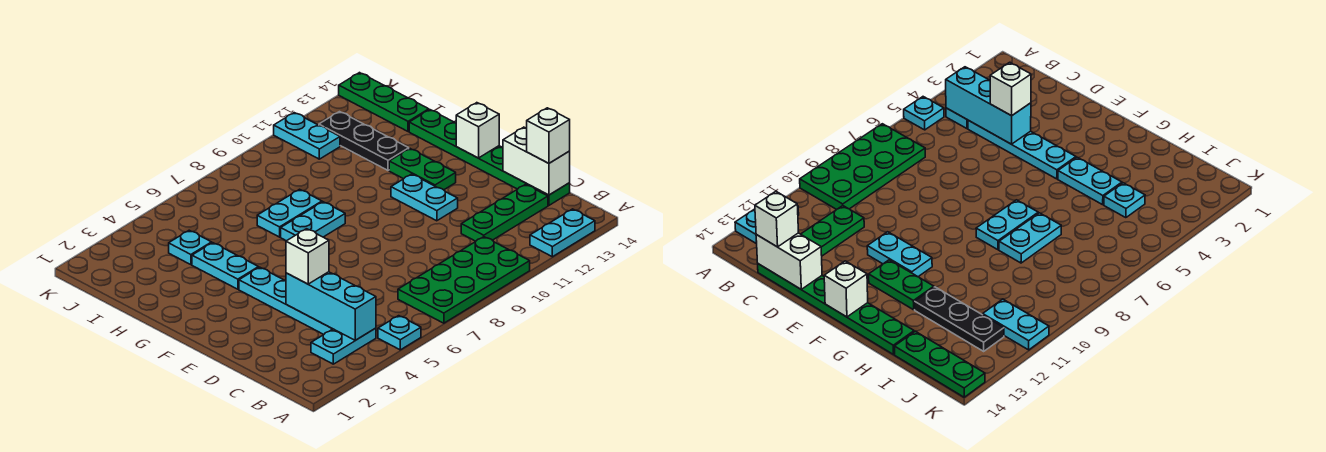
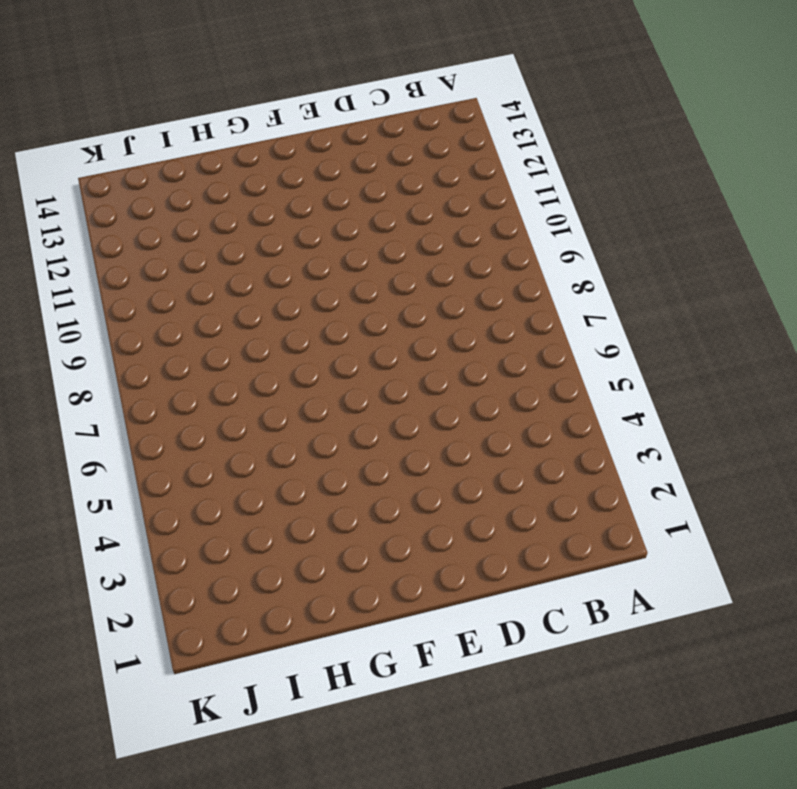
none -> cyan 1x1 plate [378,316,421,350]
none -> green 2x4 plate [398,237,530,323]
none -> cyan 1x2 plate [530,209,595,257]

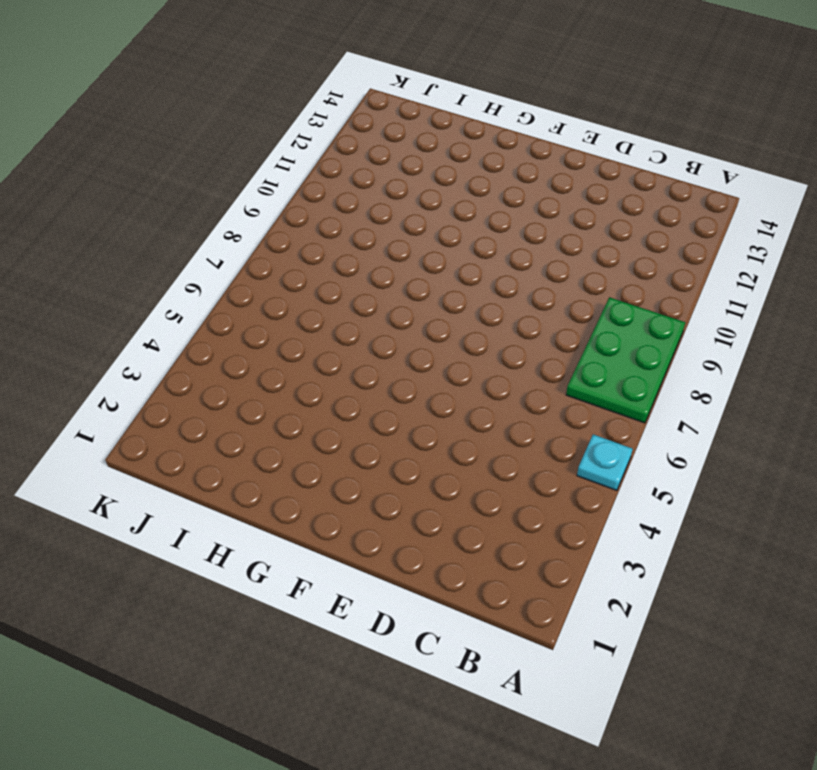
green 2x3 plate [566,297,685,423] -> green 2x4 plate [398,237,530,323]
none -> cyan 1x2 plate [530,209,595,257]
none -> cyan 1x2 plate [311,328,376,364]
none -> cyan 1x4 plate [239,267,332,334]

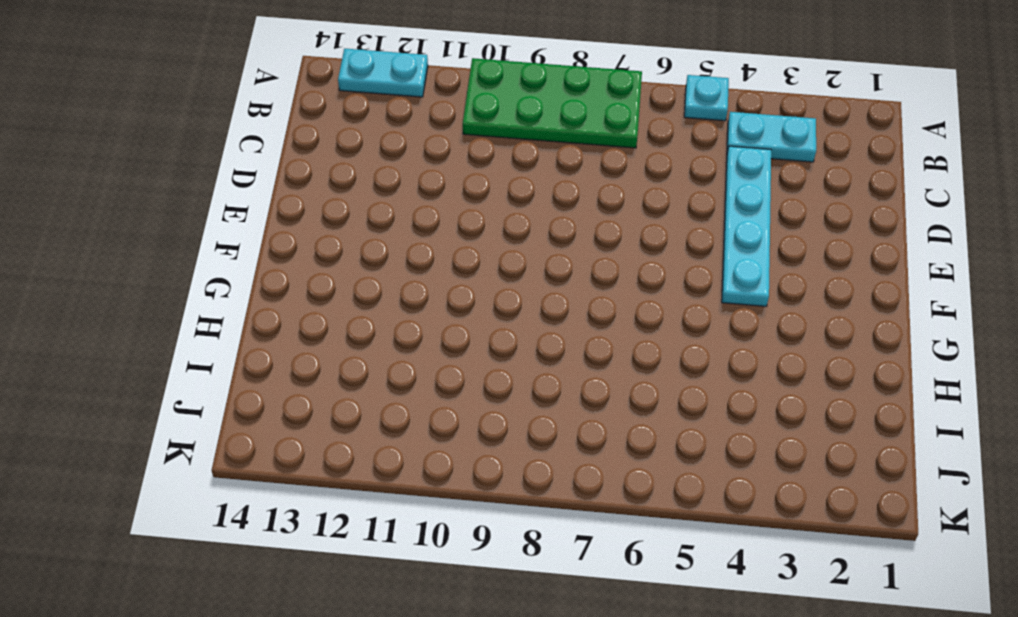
none -> green 1x3 plate [461,184,548,241]
none -> green 1x6 plate [409,110,570,205]
none -> cyan 1x2 plate [391,174,458,221]

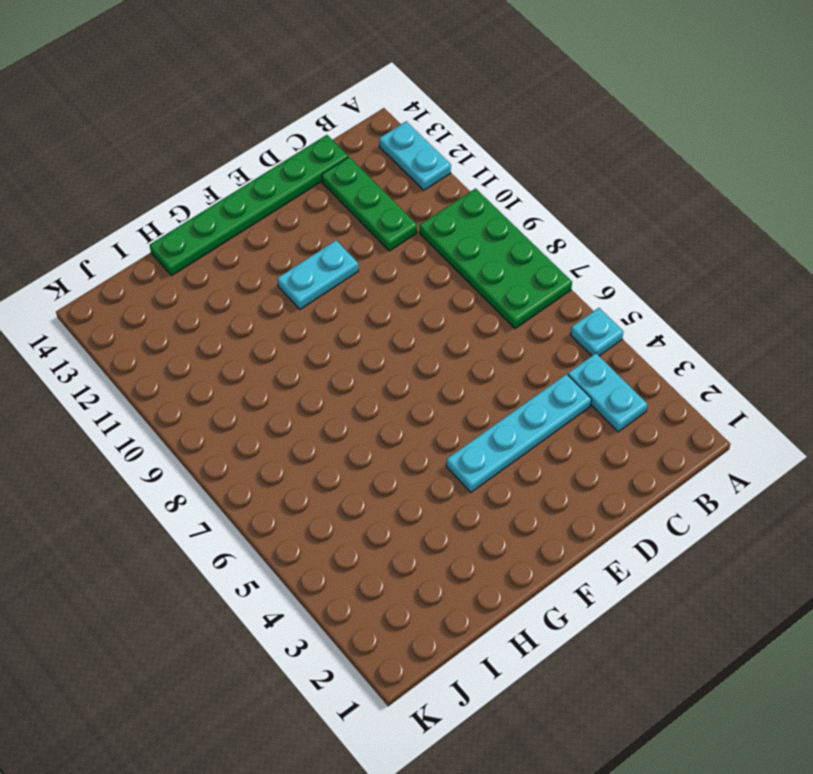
none -> green 1x2 plate [389,149,456,190]
none -> cyan 1x2 plate [192,243,259,289]
none -> cyan 1x2 plate [281,202,345,241]

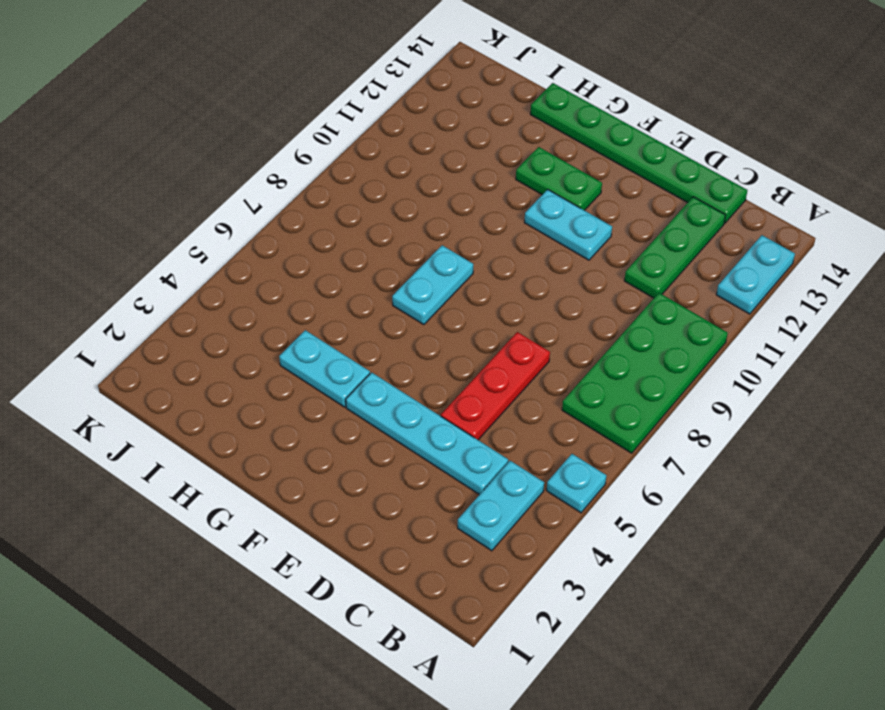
red 1x3 plate [441,332,550,440] -> none
none -> cyan 1x2 plate [257,189,322,237]
none -> black 1x3 plate [319,112,409,170]
none -> cyan 1x1 plate [169,230,212,265]

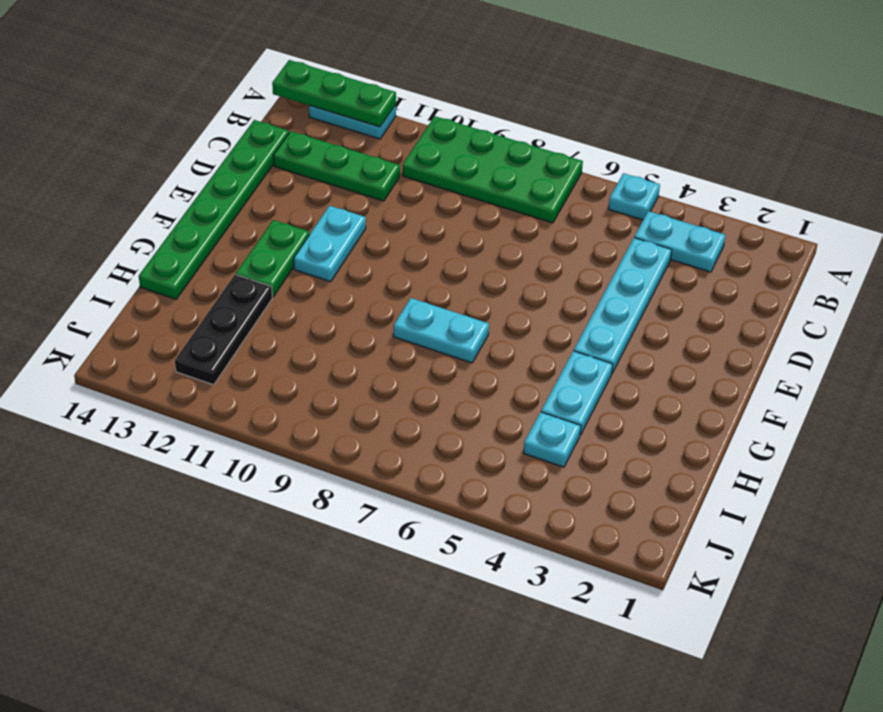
green 1x3 plate [272,60,396,127] -> green 1x3 plate turned to [339,73,429,132]
none -> cyan 1x2 plate [257,189,322,237]
none -> cyan 1x2 plate [274,113,340,159]
none -> cyan 1x3 brick [286,272,376,340]

